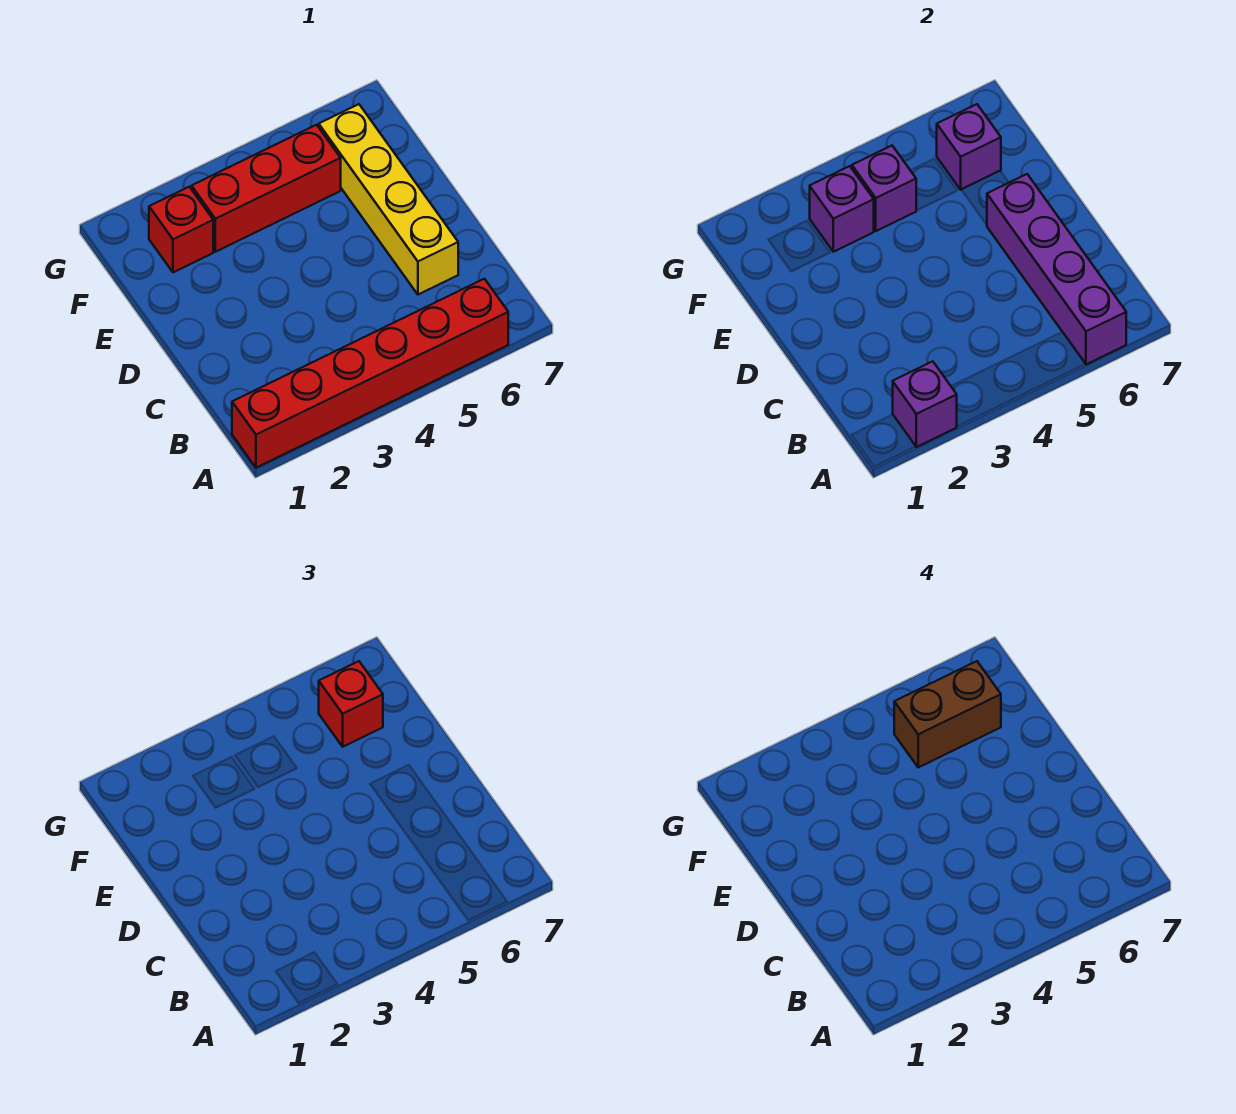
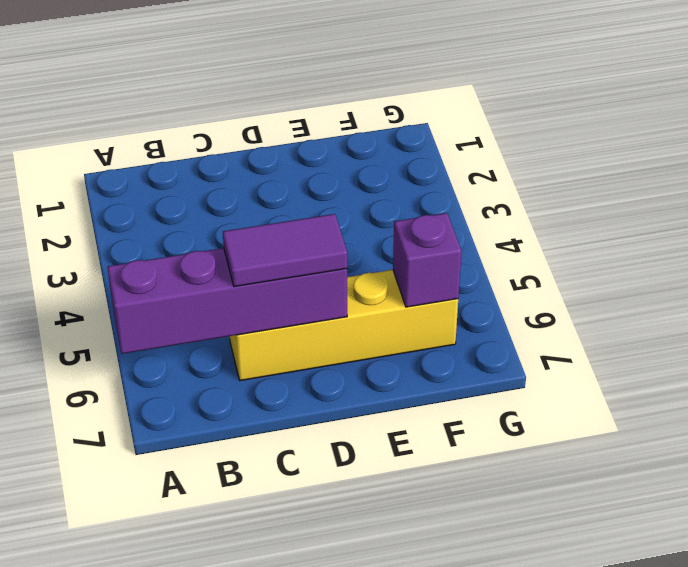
purple 1x2 tile [223,214,347,287] -> none
none -> red 1x6 brick [232,279,508,468]
none -> red 1x1 brick [149,187,213,272]

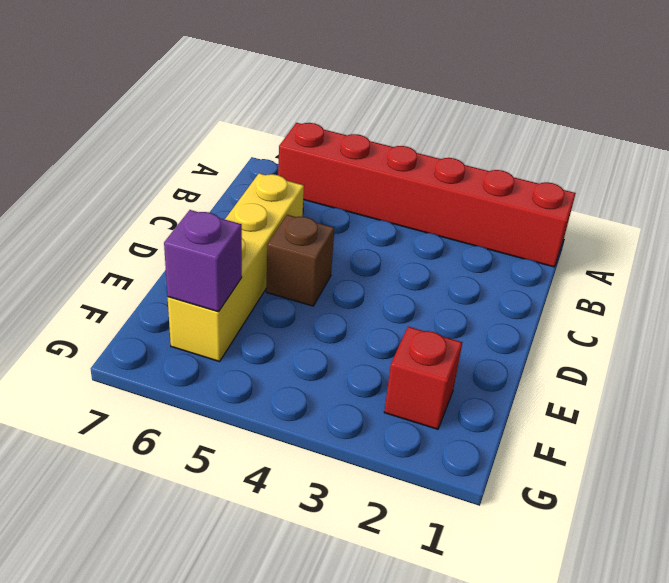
brown 1x1 brick [266,215,334,306] -> none
none -> red 1x3 brick [192,125,341,252]
none -> purple 1x1 brick [893,361,957,447]

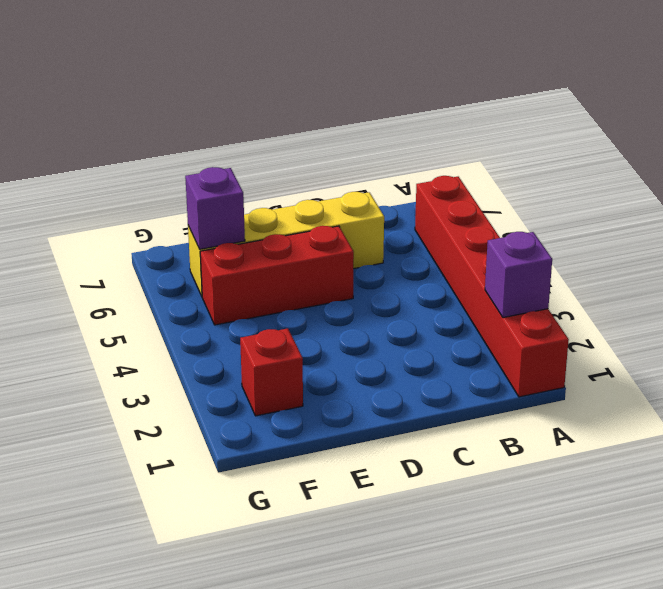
red 1x3 brick [200,226,354,325] -> red 1x3 brick turned to [192,125,341,252]
none -> purple 1x4 brick [987,174,1126,364]
none -> purple 1x1 brick [810,166,874,252]

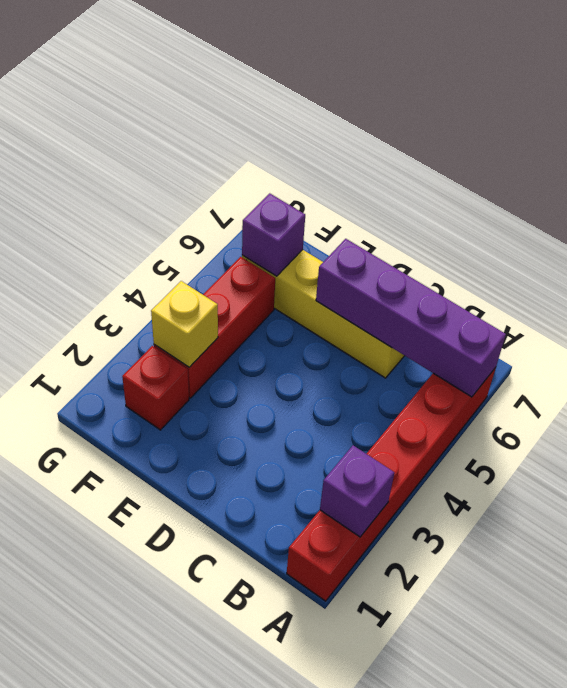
yellow 1x1 brick [151,281,218,367] -> purple 1x1 brick [810,166,874,252]
none -> purple 1x1 brick [852,146,916,231]
none -> red 1x1 brick [319,661,383,747]

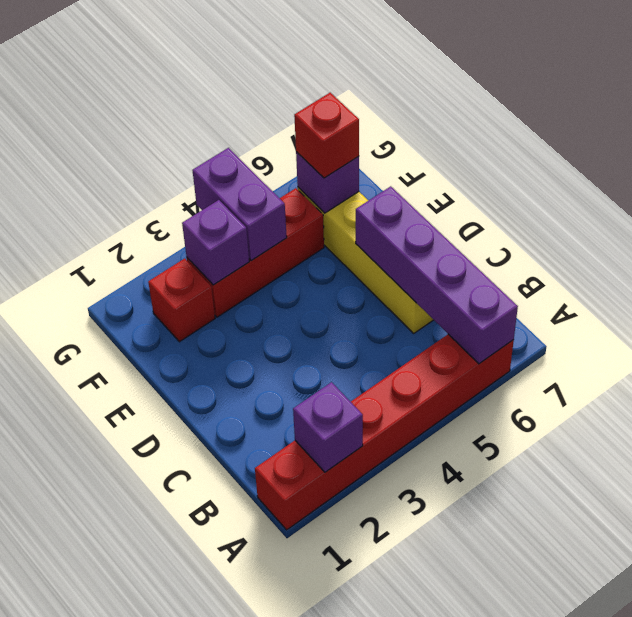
purple 1x2 brick [192,148,287,261] -> purple 1x1 brick [852,146,916,231]
none -> brown 1x2 brick [894,661,1001,767]

